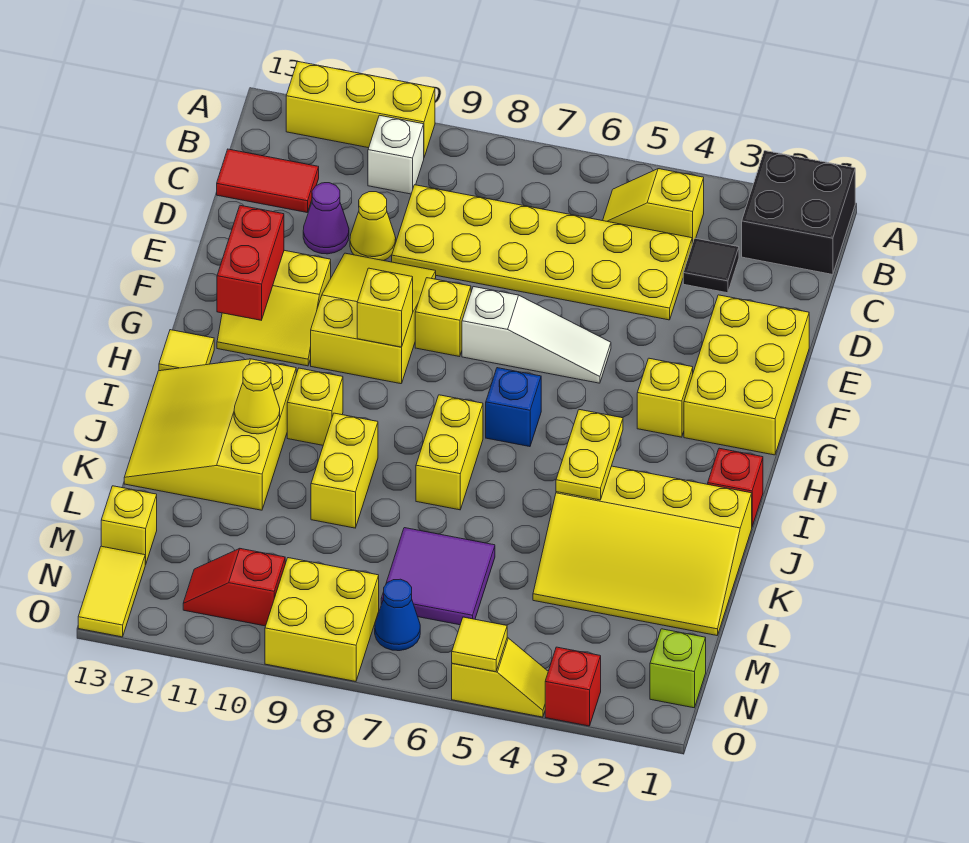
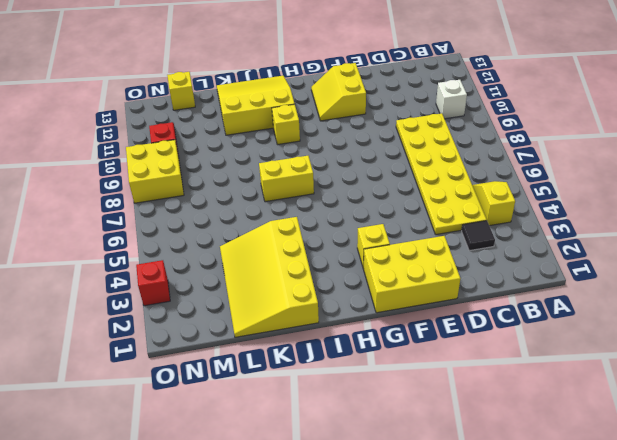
none -> black 2x2 brick [742,151,855,275]
none -> yellow 1x3 brick [286,61,435,157]
none -> red 1x2 tile [217,149,319,213]
none -> yellow 1x1 cone [350,192,396,261]

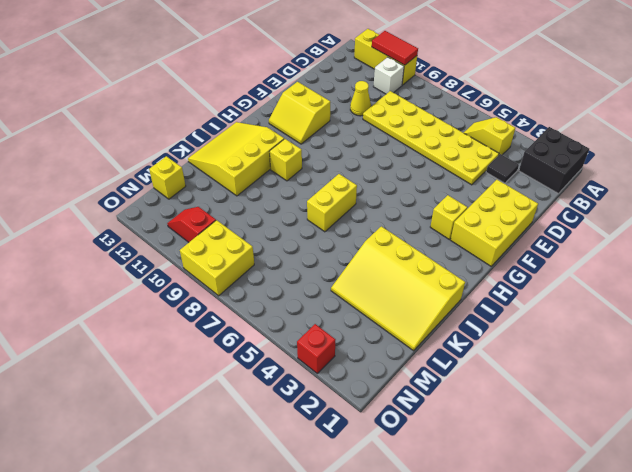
red 1x2 tile [372,31,418,65] -> red 1x2 tile moved to [217,149,319,213]
none -> purple 1x1 cone [303,183,349,254]
none -> yellow 2x3 slope [311,253,436,384]
none -> white 1x3 slope [462,287,611,383]
none -> yellow 1x1 brick [415,278,471,357]

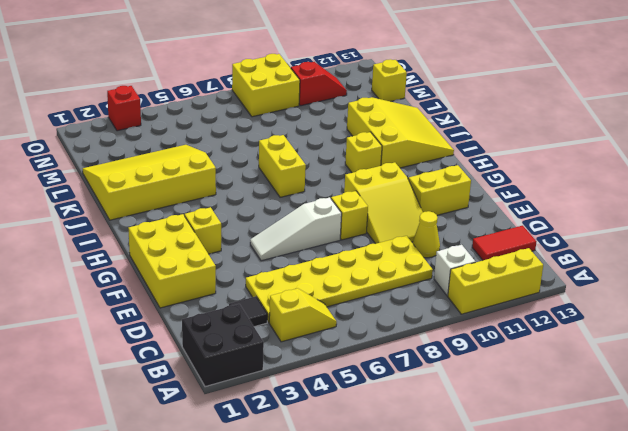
none -> purple 1x1 cone [303,183,349,254]
none -> blue 1x1 brick [486,368,541,447]
none -> yellow 1x1 tile [159,330,214,371]
none -> red 1x1 brick [708,448,763,526]

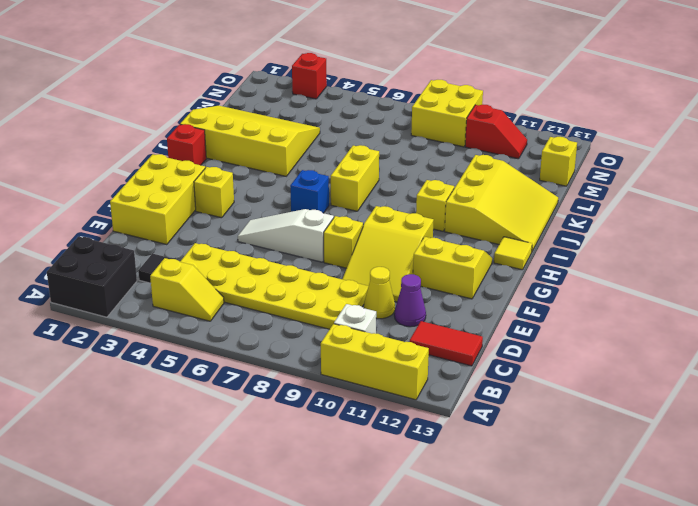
none -> yellow 1x2 brick [311,413,378,528]
none -> purple 2x2 tile [381,528,495,625]
none -> lime 1x1 brick [650,629,706,708]
none -> blue 1x1 cone [375,579,420,651]

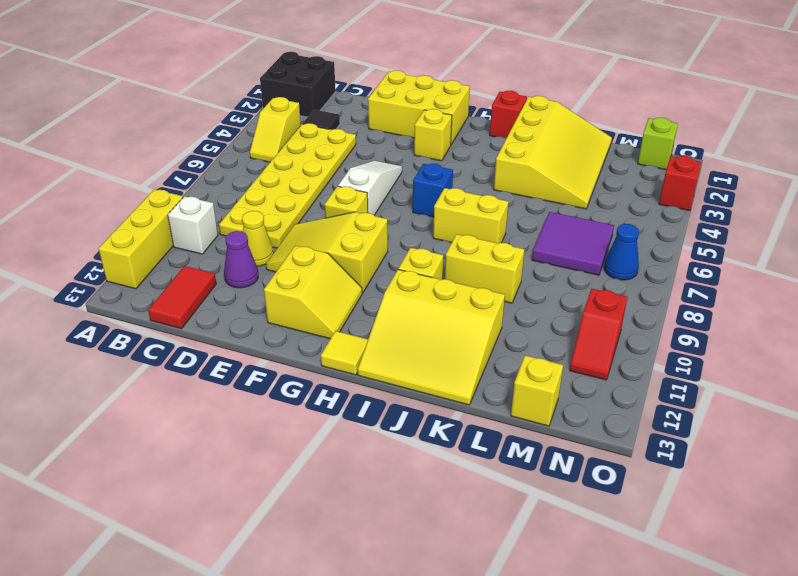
none -> yellow 2x2 brick [265,558,379,681]
none -> yellow 1x2 tile [78,546,146,637]
none -> yellow 1x2 slope [452,638,548,717]
none -> red 1x2 brick [217,205,284,320]

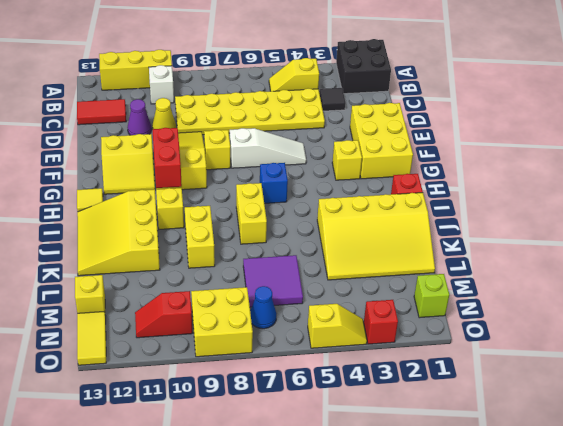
red 1x2 brick [152,128,182,188] -> red 1x2 brick moved to [217,205,284,320]
none -> yellow 1x1 brick [357,268,413,347]
none -> yellow 1x2 plate [556,410,623,500]
none -> yellow 1x1 cone [234,363,280,434]
none -> yellow 1x1 tile [452,617,507,672]

